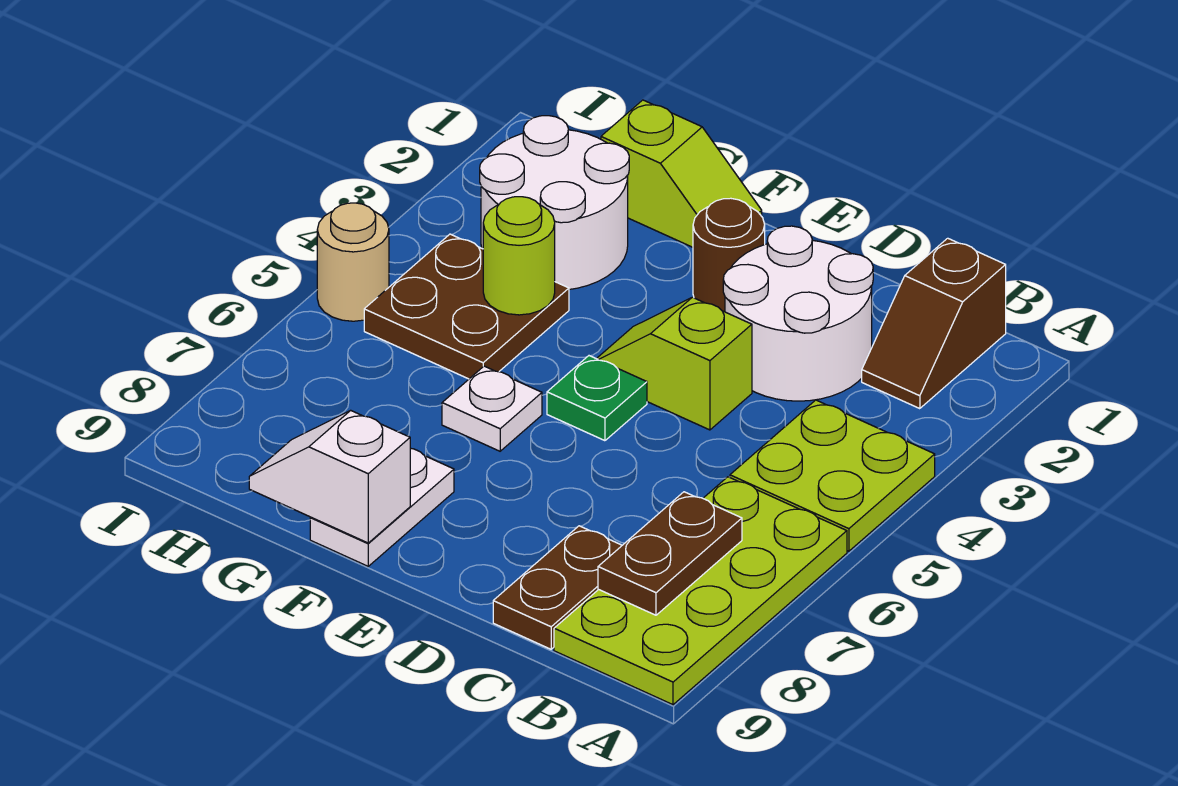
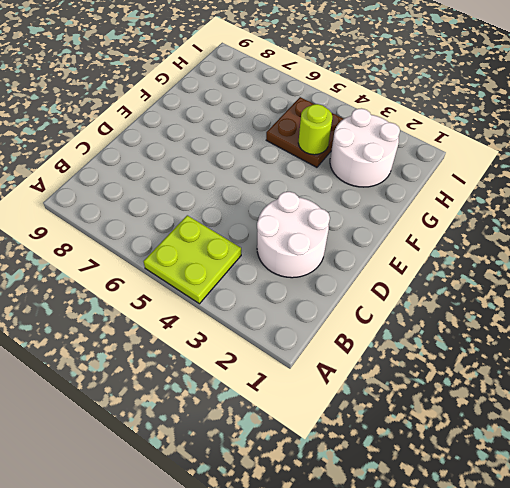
none -> lime 2x4 plate [554,477,847,705]
none -> brown 1x2 slope [862,238,1006,409]
none -> brown 1x2 plate [493,526,622,649]

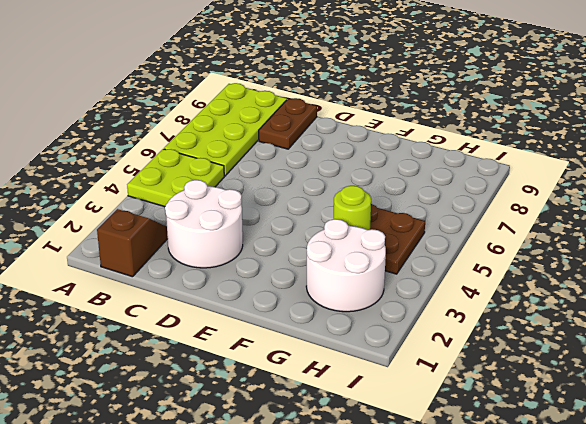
none -> lime 1x2 slope [597,297,752,430]
none -> brown 1x1 round brick [693,198,765,312]
none -> green 1x1 plate [547,356,647,441]

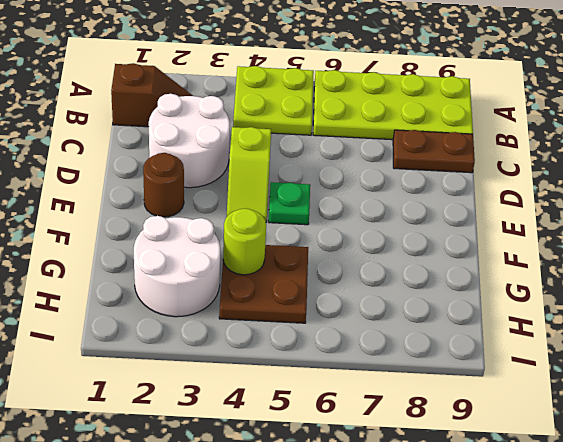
none -> lime 1x2 slope [601,100,762,247]
none -> white 1x1 plate [442,366,542,451]
none -> white 1x2 plate [310,448,454,566]

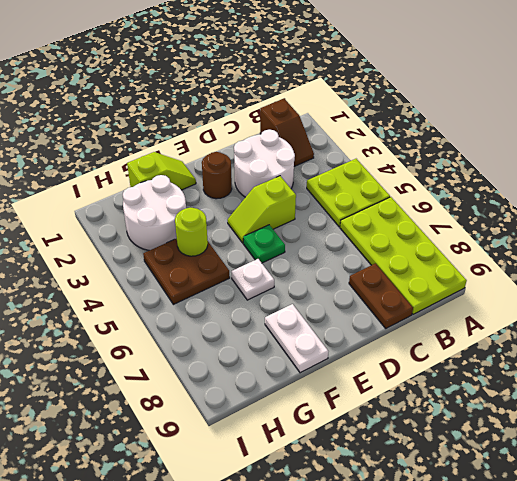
none -> tan 1x1 round brick [317,203,389,321]
none -> brown 1x2 plate [598,492,742,615]
none -> white 1x2 slope [249,410,410,543]

